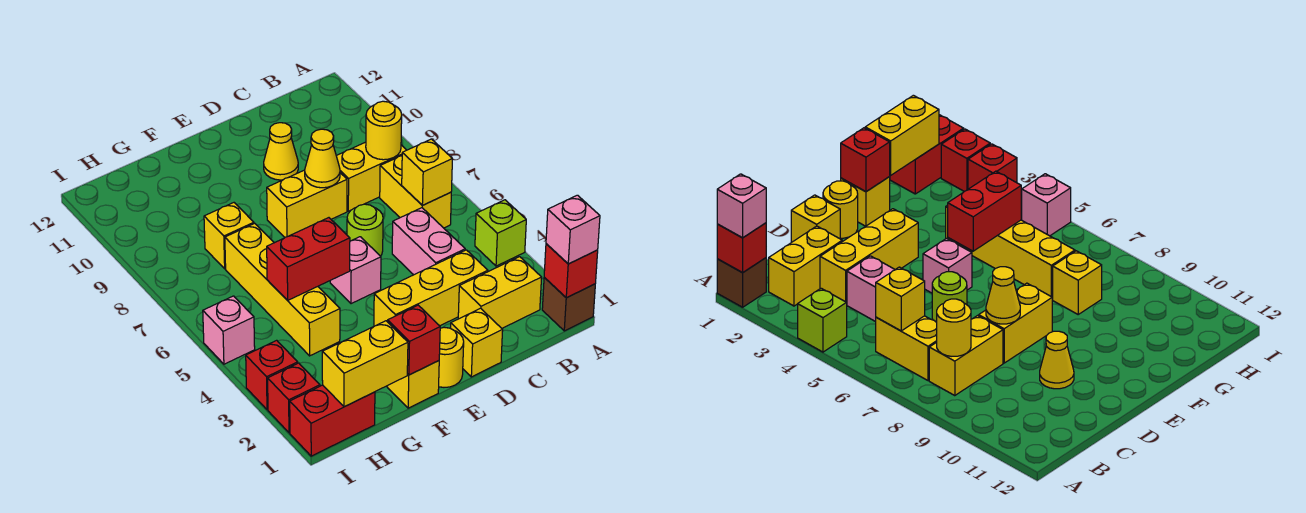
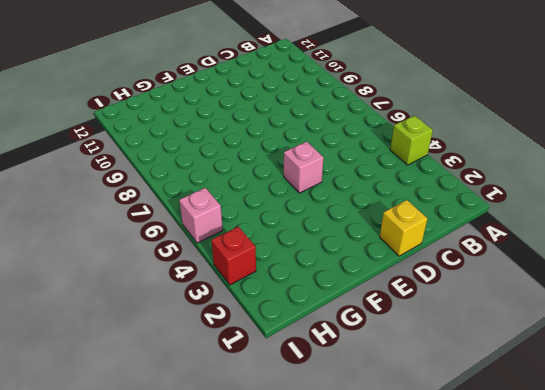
none -> brown 1x1 brick [542,278,595,331]
none -> yellow 1x2 brick [458,257,542,328]
none -> yellow 1x2 brick [380,156,451,228]

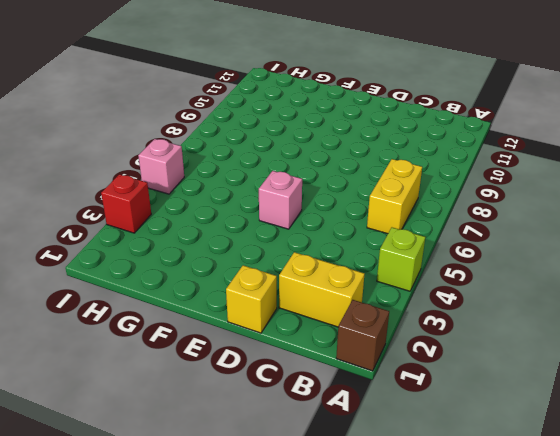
none -> yellow 1x2 brick [336,142,406,211]
none -> yellow 1x3 brick [374,250,488,326]
none -> pink 1x2 brick [392,208,465,275]

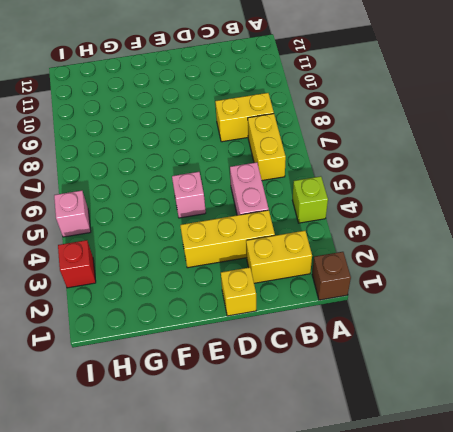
none -> lime 1x1 round brick [347,204,383,256]
none -> yellow 1x2 brick [267,170,347,237]
none -> yellow 1x1 cone [264,123,298,180]

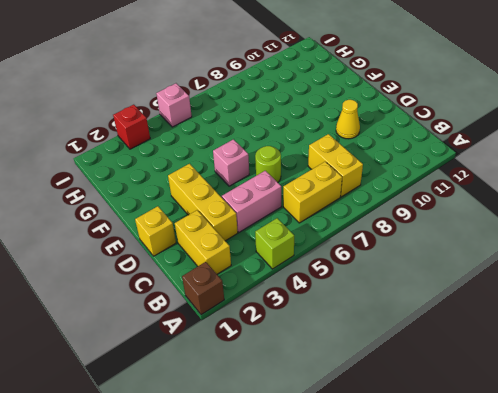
none -> yellow 1x2 brick [267,170,347,237]
none -> yellow 1x1 round brick [439,327,464,387]
none -> yellow 1x1 brick [387,361,439,408]

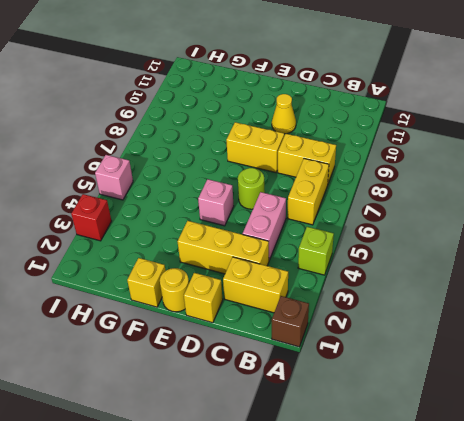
none -> yellow 1x4 brick [225,223,340,356]
none -> yellow 1x1 brick [204,203,254,269]
none -> red 1x2 brick [290,385,375,456]

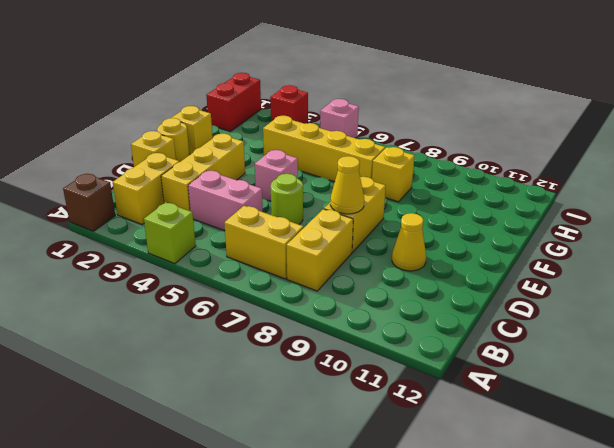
none -> red 1x1 brick [268,363,320,433]
none -> red 1x1 brick [544,244,598,298]
none -> yellow 1x1 brick [402,139,452,205]

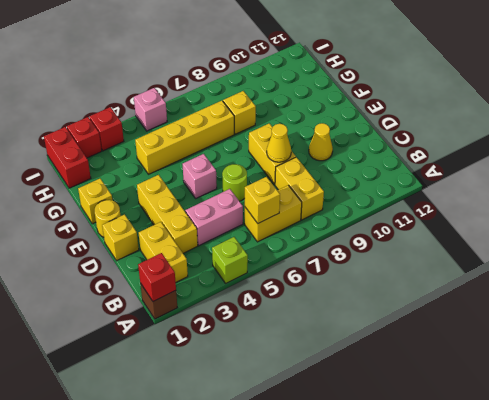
none -> yellow 1x1 round brick [366,101,402,160]
none -> red 1x1 brick [388,305,440,375]
none -> red 1x2 brick [267,218,350,300]

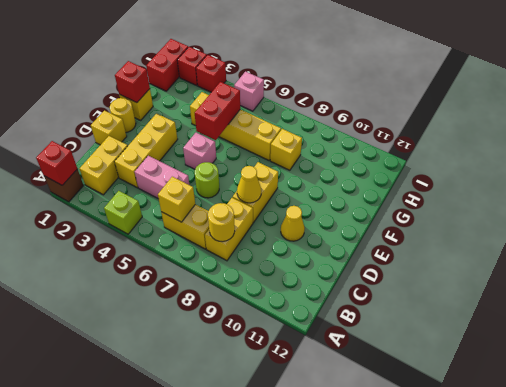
none -> yellow 1x2 brick [322,321,408,407]
none -> pink 1x1 brick [546,195,600,264]

